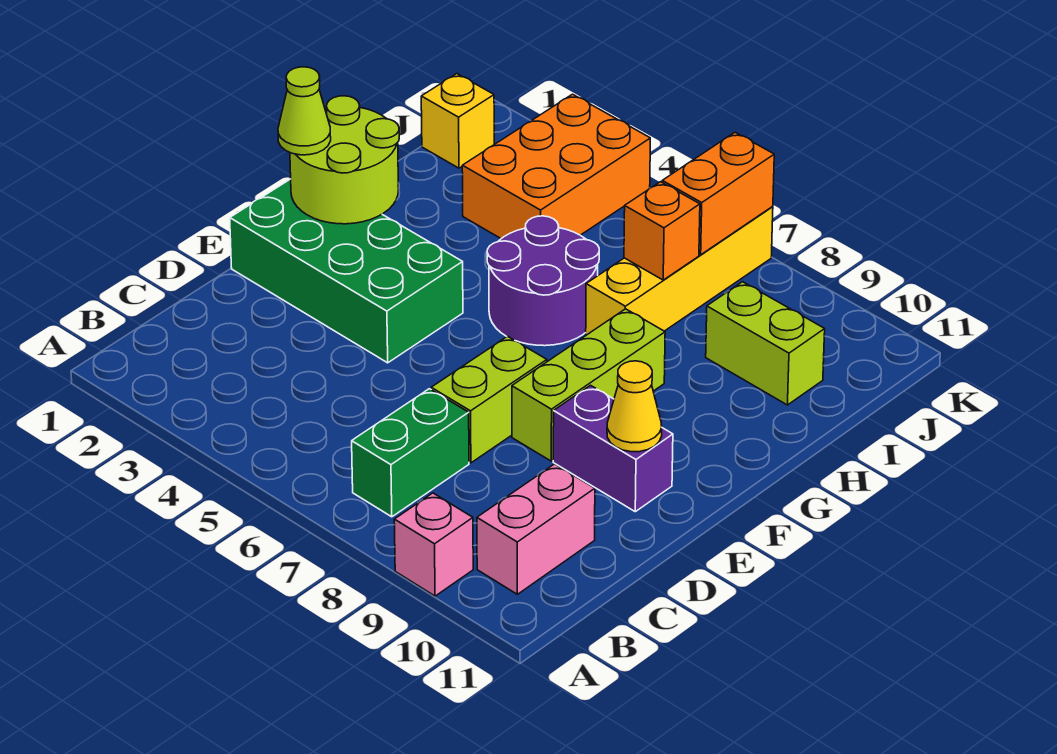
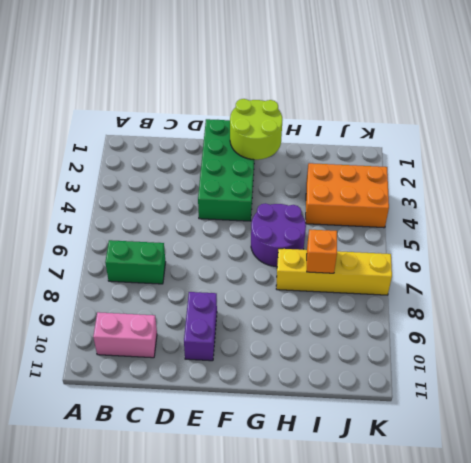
none -> pink 1x1 brick [394,493,473,596]
none -> lime 1x2 brick [431,336,547,463]
none -> lime 1x3 brick [512,309,665,461]

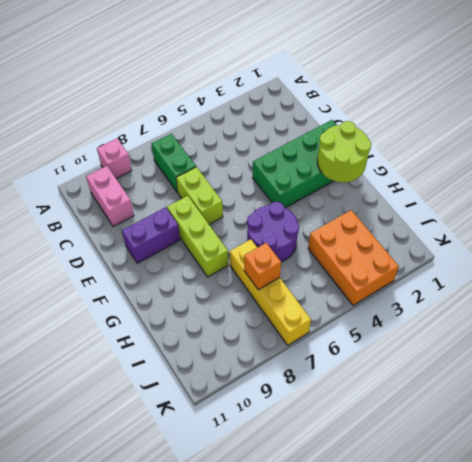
none -> lime 1x2 brick [706,282,825,405]
none -> yellow 1x1 brick [421,74,494,168]
none -> yellow 1x1 cone [607,361,662,452]

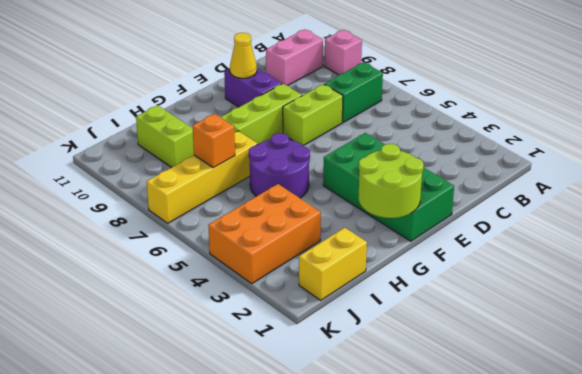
yellow 1x2 brick [299,228,367,300] -> yellow 1x1 brick [421,74,494,168]
none -> orange 1x2 brick [662,132,774,255]
none -> lime 1x1 cone [278,67,331,155]

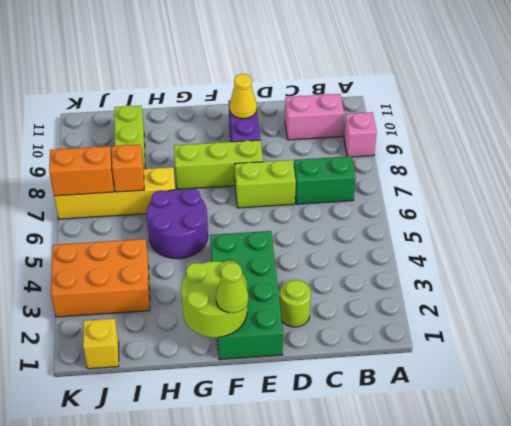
lime 1x1 round brick [280,280,311,327] -> none

